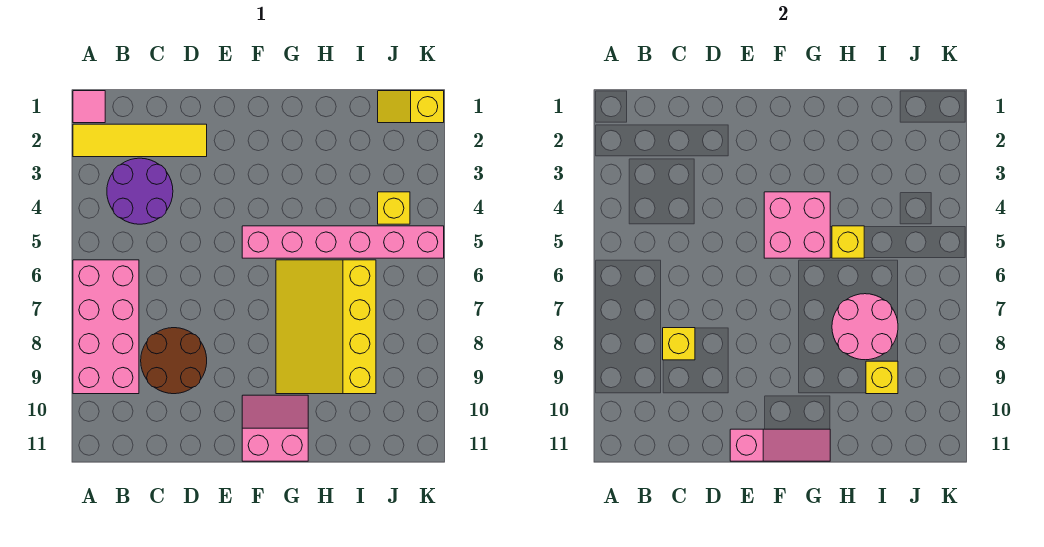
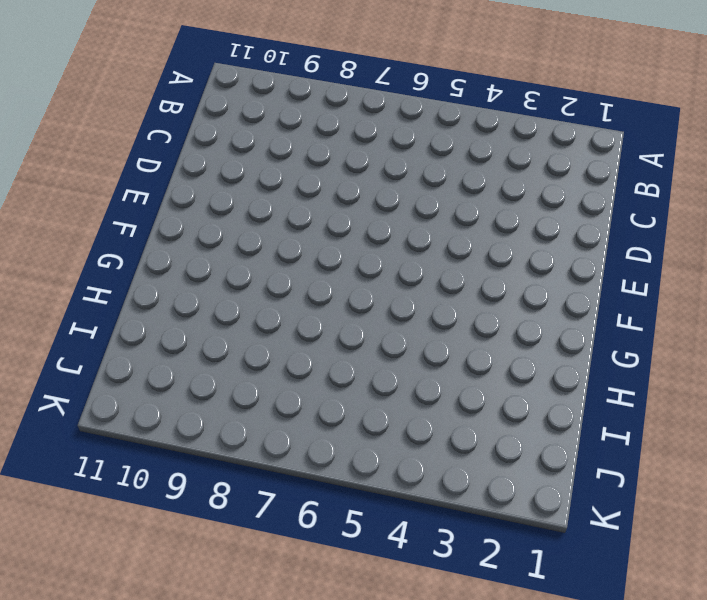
none -> pink 1x1 tile [73,91,105,123]
none -> yellow 1x4 tile [73,124,207,157]
none -> pink 2x4 brick [73,260,139,394]

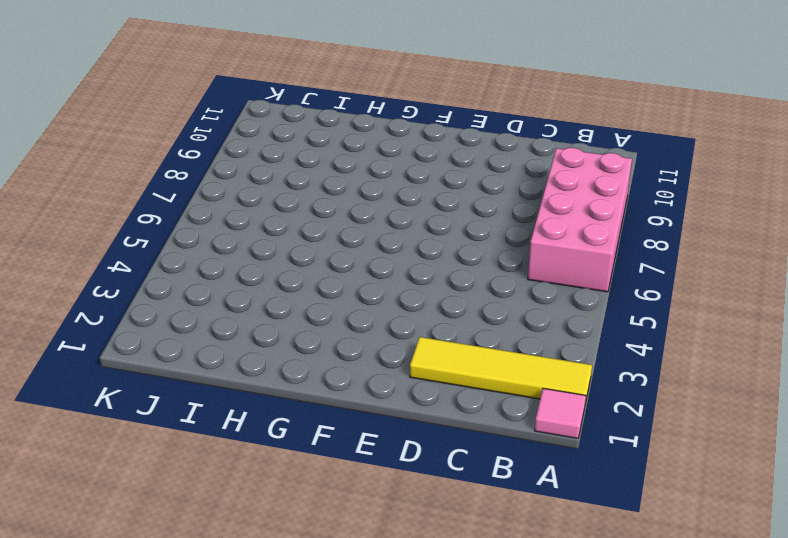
none -> purple 2x2 round brick [107,158,173,224]
none -> brown 2x2 round brick [141,328,207,394]
none -> pink 1x6 brick [242,226,444,258]

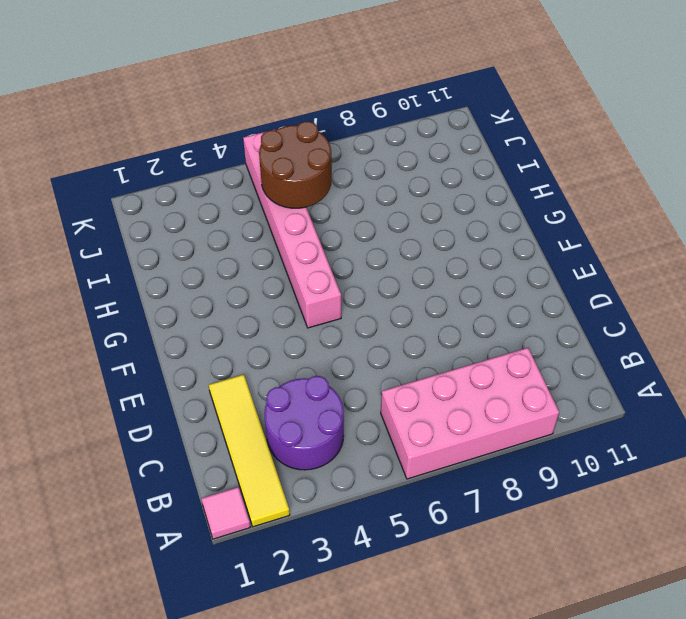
brown 2x2 round brick [259,121,332,208] -> brown 2x2 round brick moved to [141,328,207,394]
none -> pink 2x2 slope [242,395,308,461]
none -> yellow 3x4 slope [276,260,376,394]
none -> yellow 1x2 slope [378,91,444,123]

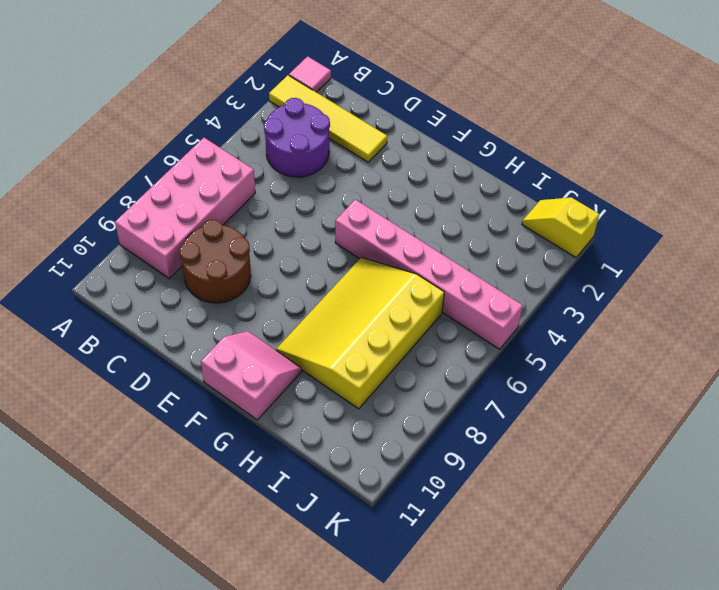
none -> yellow 1x1 brick [378,192,410,224]
none -> yellow 1x1 brick [663,328,695,360]
none -> pink 1x3 slope [730,429,830,461]

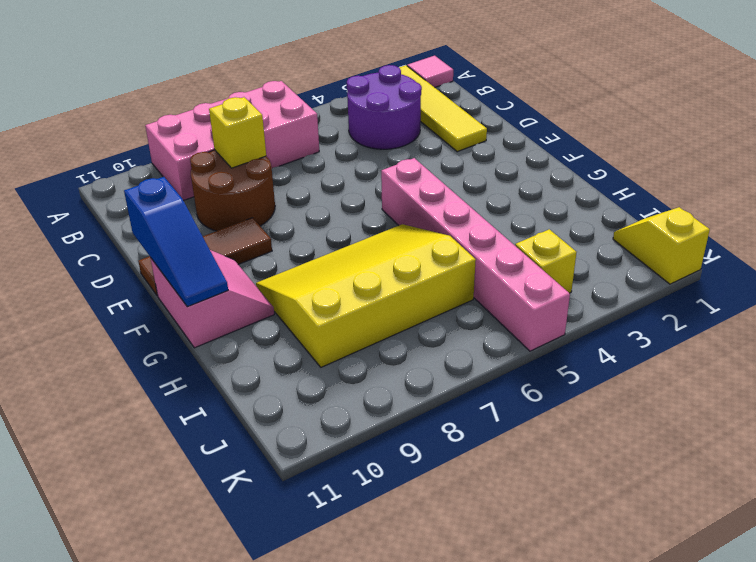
brown 1x3 tile [138,218,272,296] -> none
blue 1x3 slope [124,177,228,307] -> pink 1x3 slope [730,429,830,461]
none -> pink 2x2 brick [764,192,830,258]
none -> yellow 1x1 brick [832,226,864,258]
none -> pink 2x2 round brick [832,294,898,360]

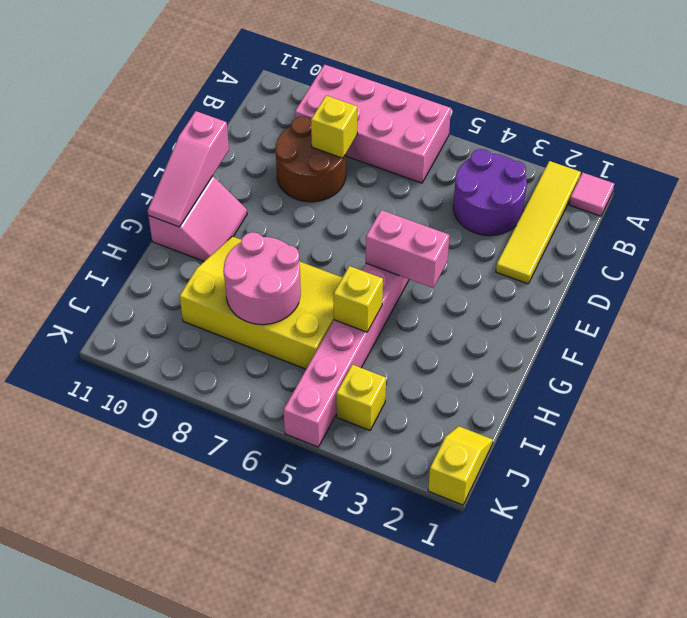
pink 1x2 brick [366,210,449,288] -> pink 2x2 brick [764,192,830,258]
none -> yellow 1x1 brick [866,361,898,394]

